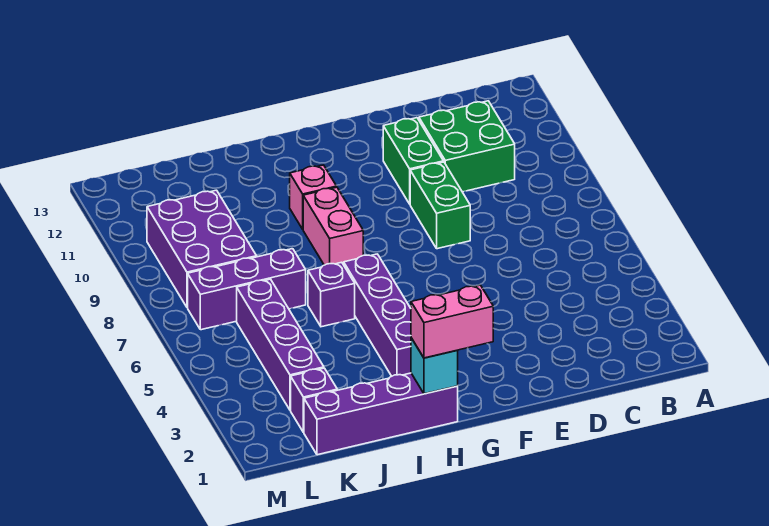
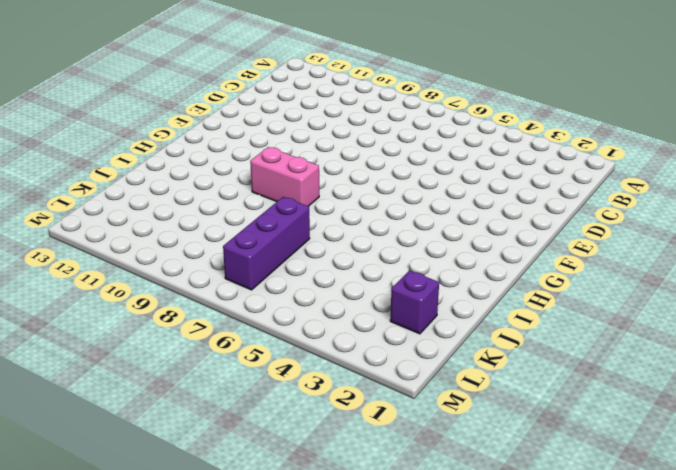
none -> green 2x2 brick [419,101,515,192]
none -> green 1x2 brick [410,162,470,249]
none -> green 1x2 brick [383,118,444,204]

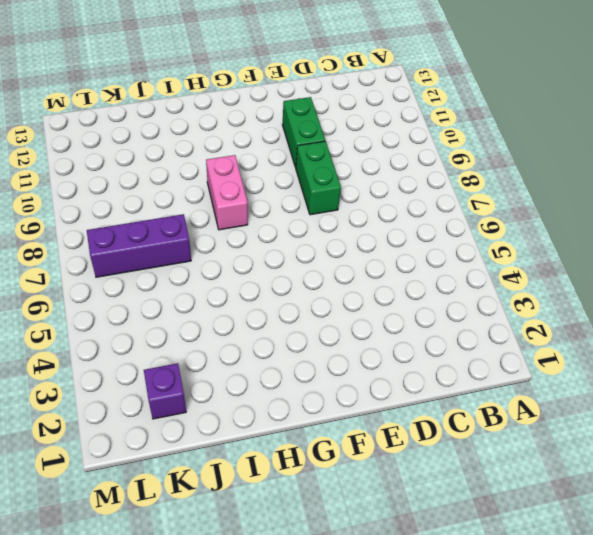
none -> green 2x2 brick [419,101,515,192]
none -> purple 1x4 brick [304,373,458,455]
none -> purple 1x4 brick [344,254,411,376]

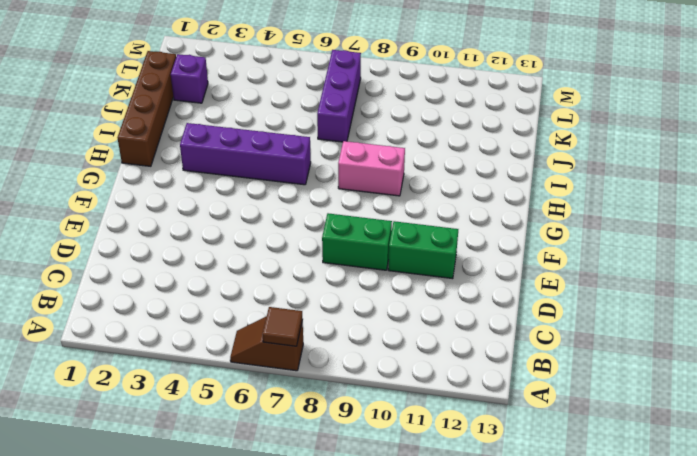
brown 1x2 slope [230,316,303,371] -> none
brown 1x1 tile [263,307,303,346] -> none
brown 1x4 brick [118,51,176,166] -> purple 1x4 brick [304,373,458,455]
none -> green 2x2 brick [419,101,515,192]
none -> pink 1x1 brick [290,165,337,229]
none -> purple 1x1 brick [308,262,355,327]

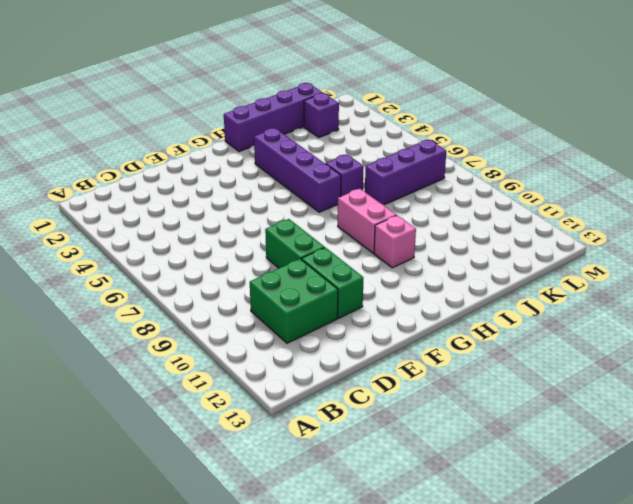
none -> purple 1x4 brick [237,279,324,410]
none -> purple 2x3 brick [147,190,257,307]
none -> cyan 1x1 brick [411,338,458,394]

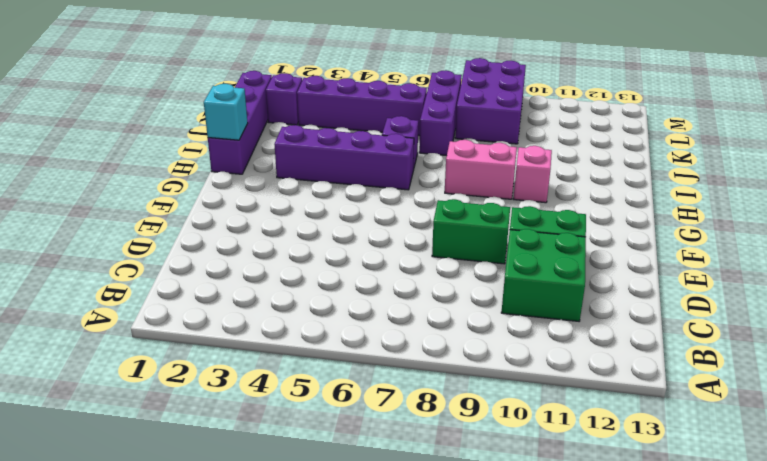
purple 2x3 brick [455,58,526,144] -> purple 2x3 brick turned to [147,190,257,307]
none -> pink 1x2 brick [411,285,493,358]

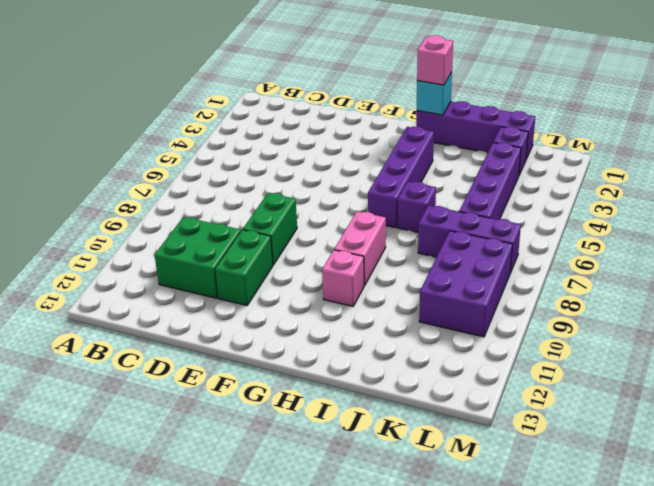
pink 1x1 brick [417,35,453,85] -> pink 1x2 brick [411,285,493,358]

